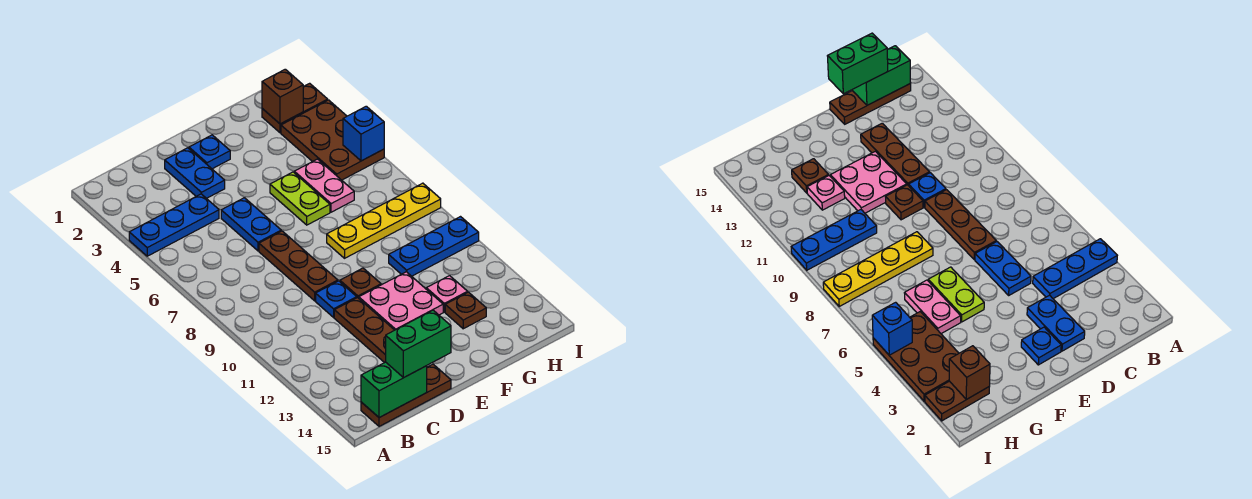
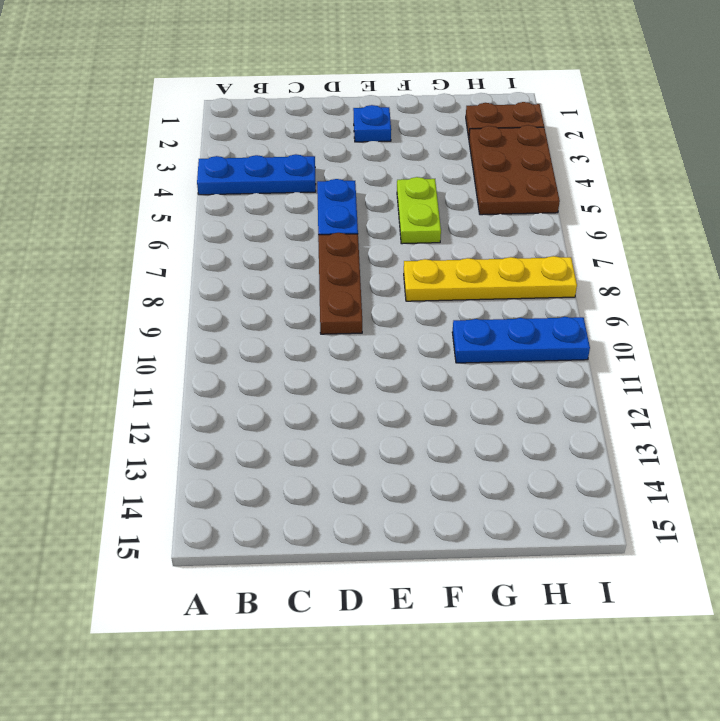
none -> brown 1x3 plate [361,364,451,426]
none -> blue 1x2 plate [165,148,225,199]
none -> blue 1x1 plate [316,281,357,317]

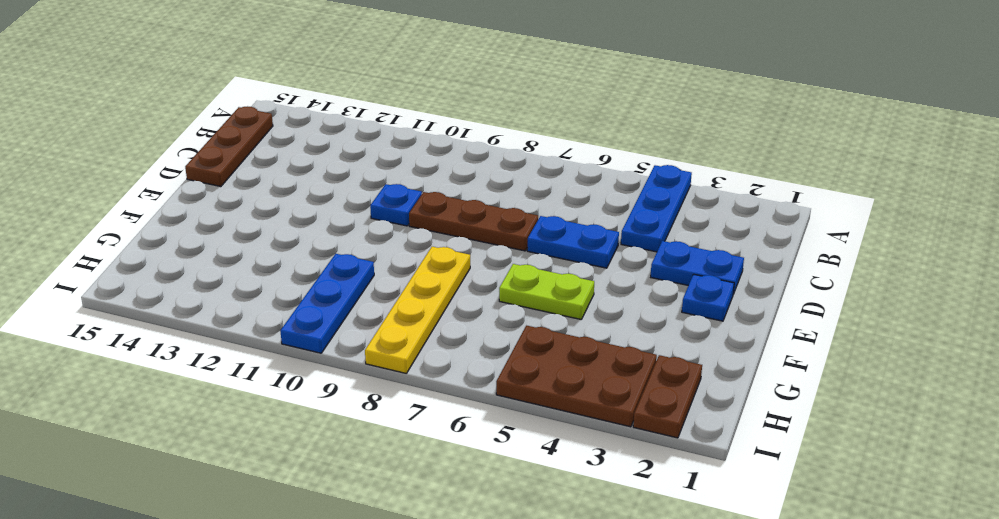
none -> brown 1x3 plate [334,298,394,363]
none -> brown 1x1 plate [340,268,381,298]
none -> pink 2x2 plate [359,272,443,330]

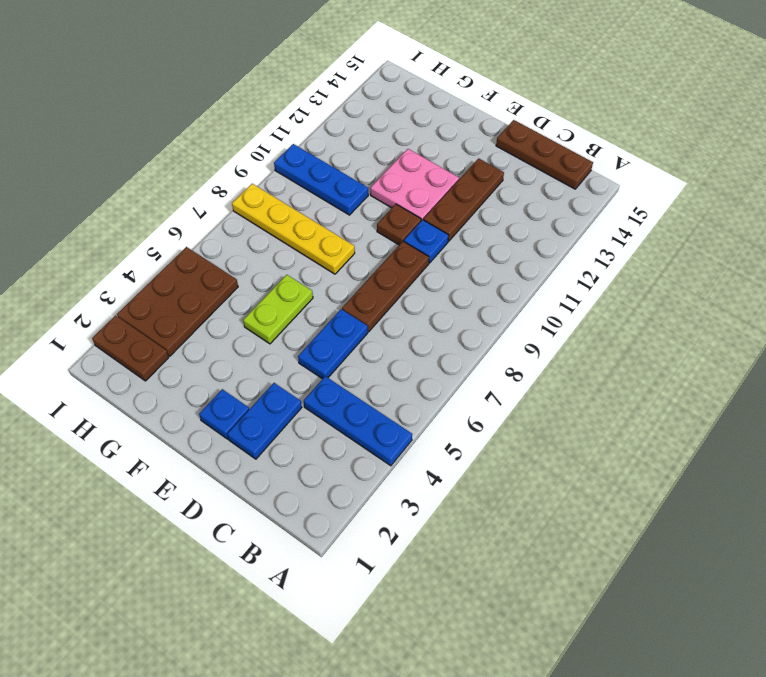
none -> pink 1x2 plate [294,159,354,212]
none -> pink 1x1 plate [426,276,468,312]
none -> brown 1x1 plate [445,292,486,329]

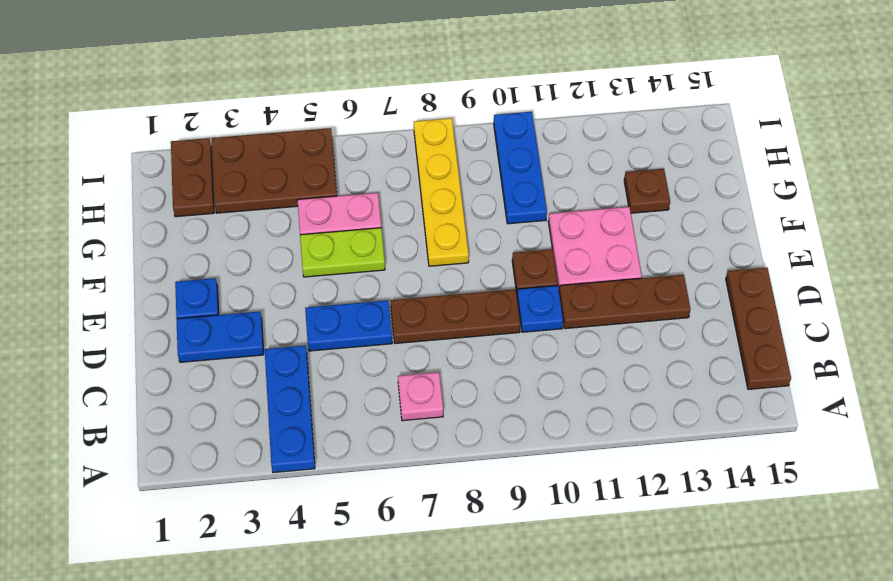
pink 1x1 plate [398,372,443,421] -> pink 1x1 plate moved to [426,276,468,312]
none -> green 1x2 brick [361,362,427,418]
none -> brown 1x1 brick [262,69,303,124]
none -> blue 1x1 brick [343,106,384,161]

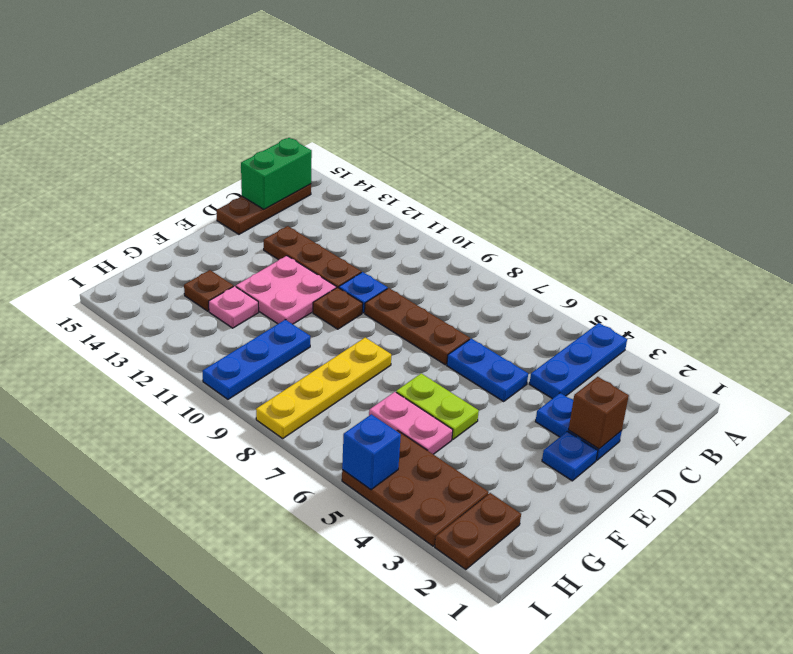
brown 1x1 brick [569,377,629,449] -> brown 1x1 brick moved to [262,69,303,124]
none -> green 1x2 brick [386,310,451,378]

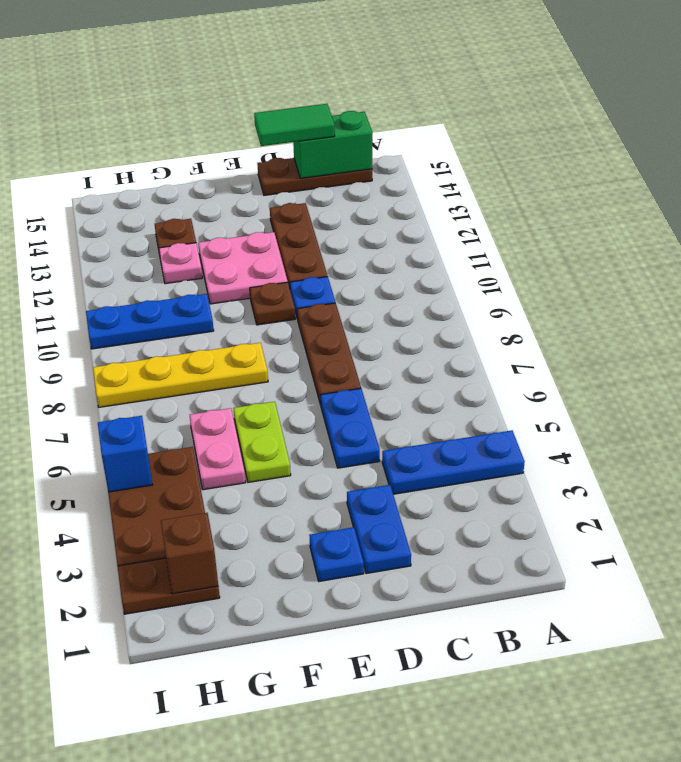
green 1x2 tile [254,104,335,146] -> green 1x2 brick [386,310,451,378]

